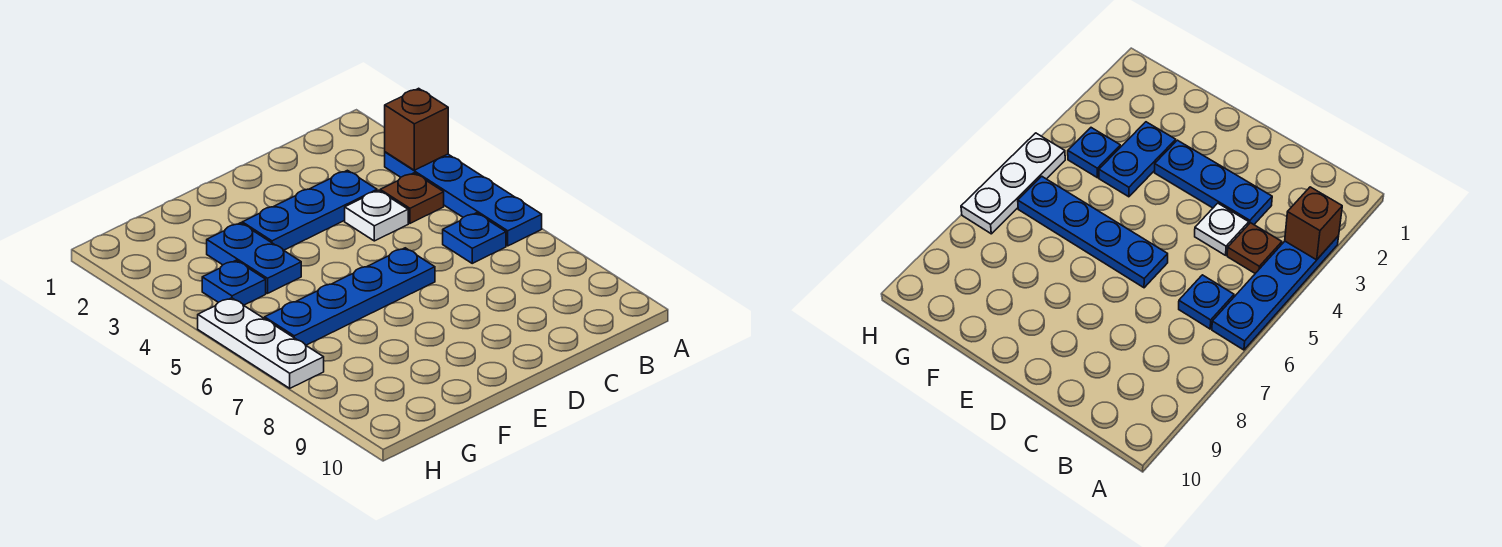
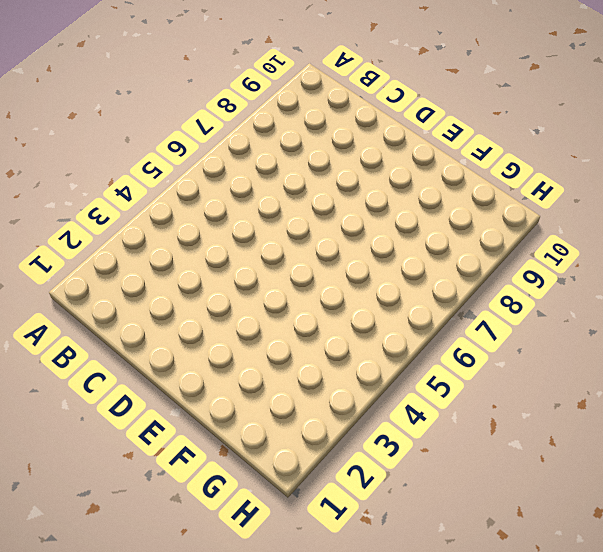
none -> blue 1x4 plate [385,152,542,246]
none -> brown 1x1 plate [380,173,444,223]

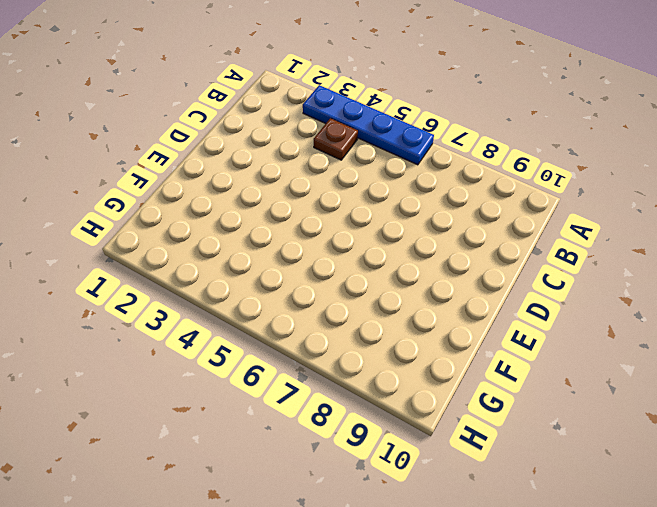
none -> blue 1x1 plate [443,213,506,263]
none -> blue 1x3 plate [242,170,377,250]

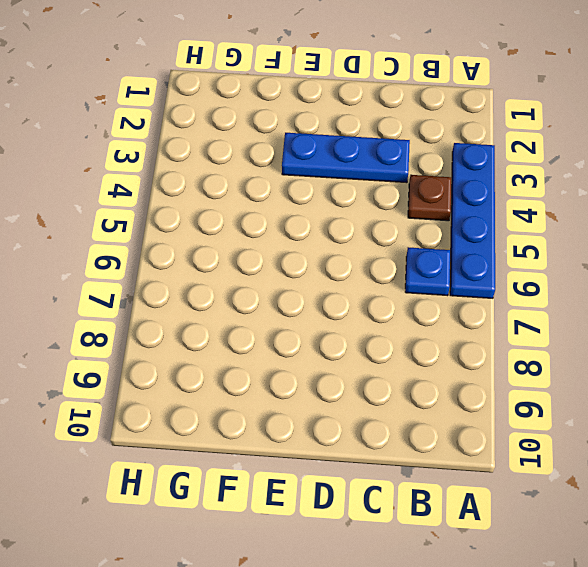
none -> white 1x1 plate [345,190,408,241]
none -> blue 1x4 plate [265,248,435,345]

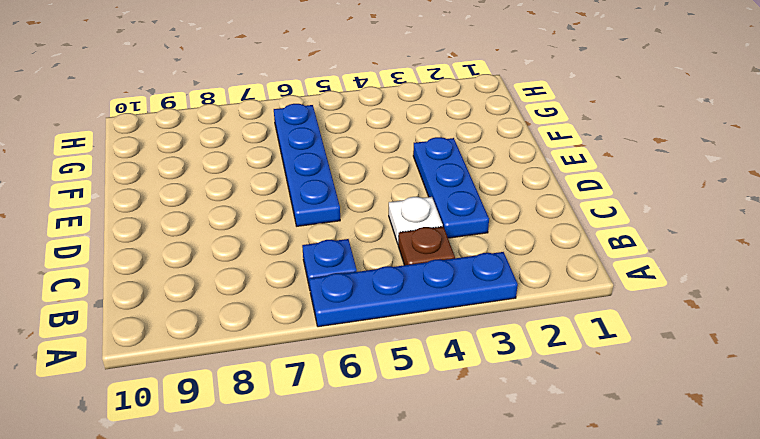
none -> blue 1x2 plate [207,223,301,293]
none -> blue 1x1 plate [202,260,266,305]

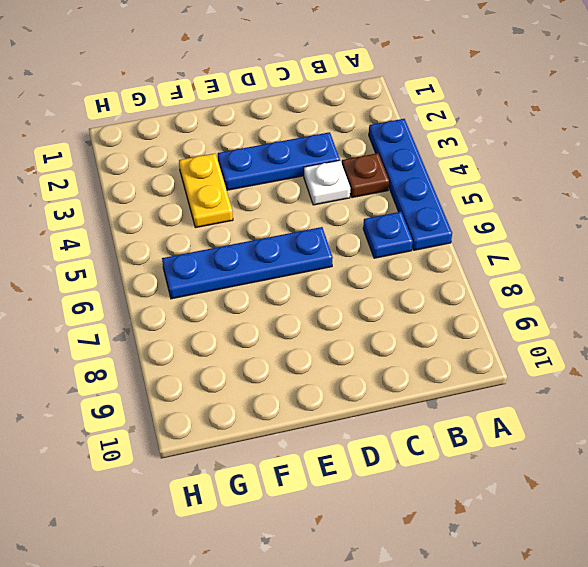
yellow 1x2 plate [179,153,233,228] -> blue 1x2 plate [207,223,301,293]
none -> blue 1x1 plate [202,260,266,305]
none -> white 1x3 plate [198,298,324,388]

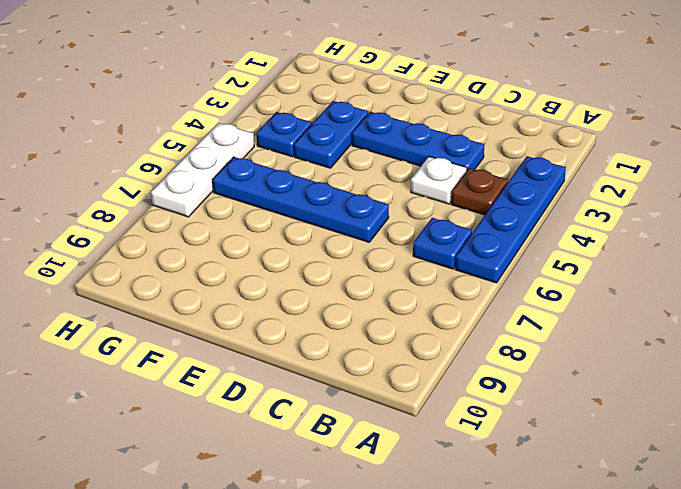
none -> brown 1x1 brick [385,88,448,170]

